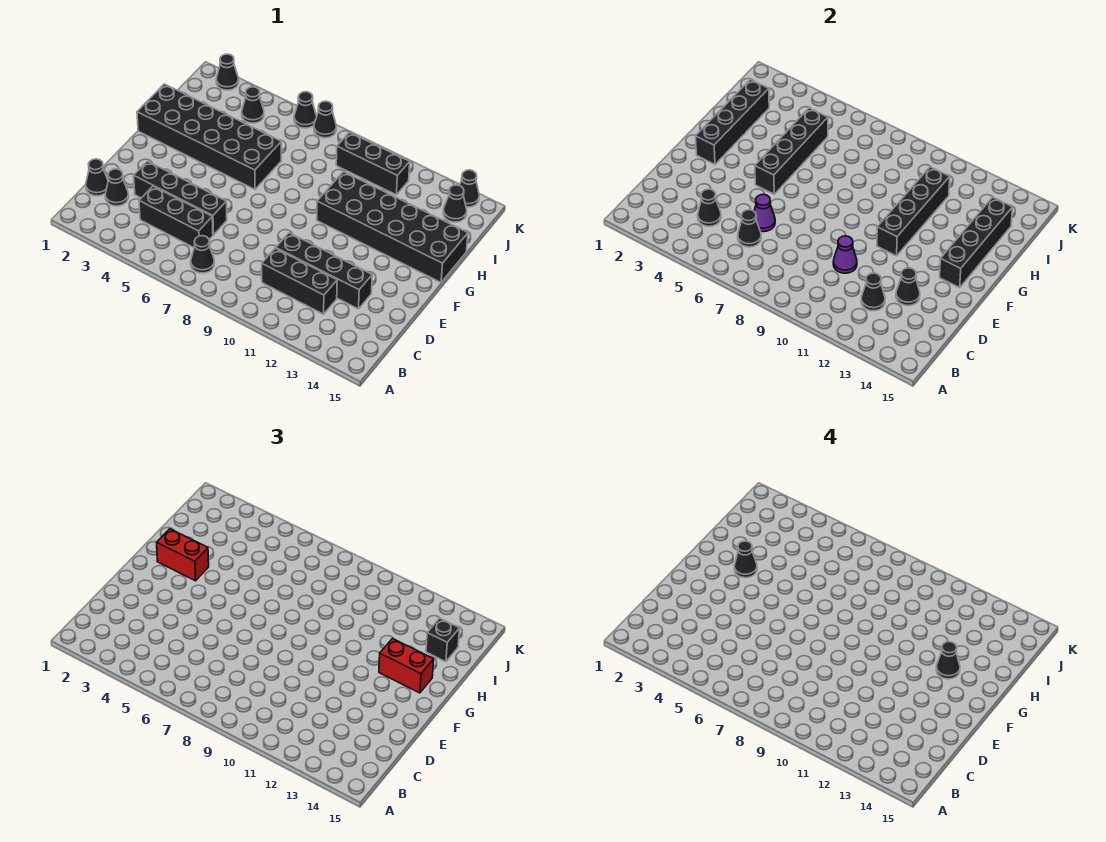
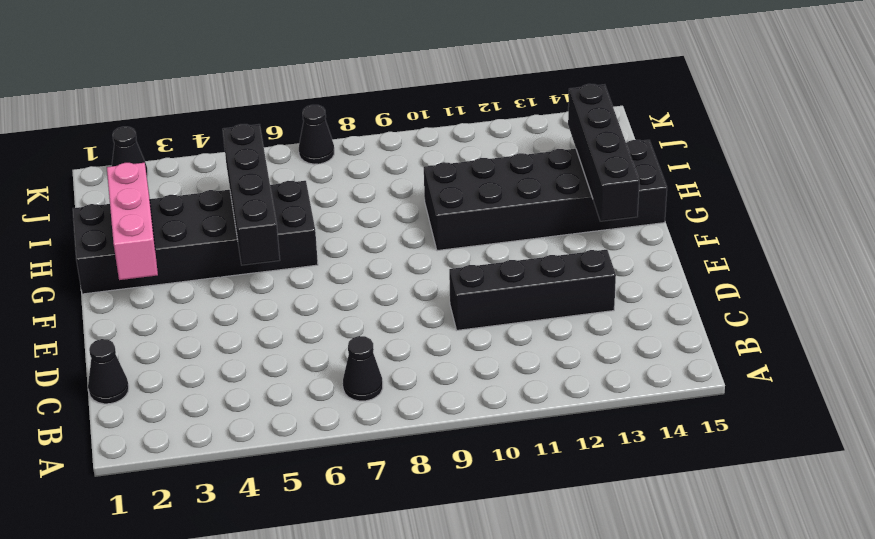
pink 1x3 brick [107,163,158,280] -> black 1x4 brick [696,80,769,164]
none -> black 1x1 cone [105,169,129,206]
none -> black 1x3 brick [139,186,213,247]
none -> black 1x3 brick [262,248,337,314]
none -> black 1x4 brick [134,161,227,235]

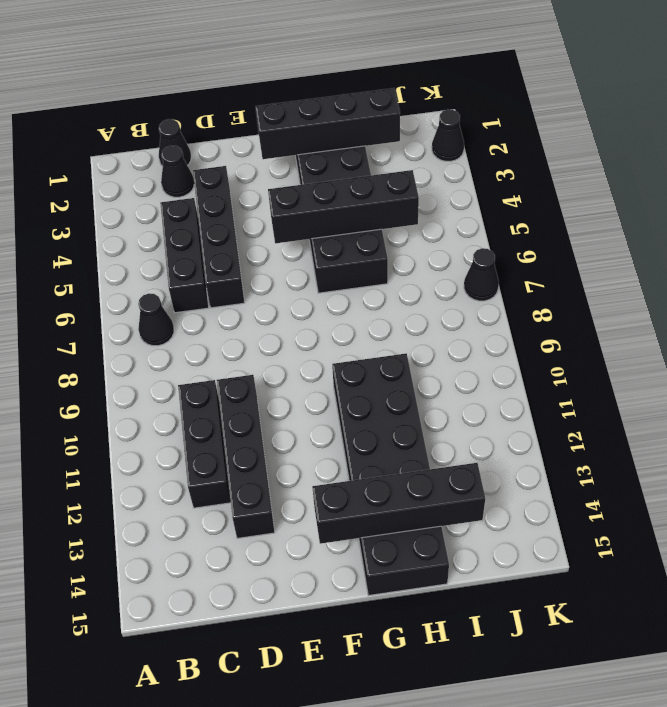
none -> black 1x1 cone [242,87,264,123]
none -> black 1x3 brick [336,132,410,195]
none -> black 1x1 cone [443,185,467,222]
none -> black 1x1 cone [294,92,317,128]

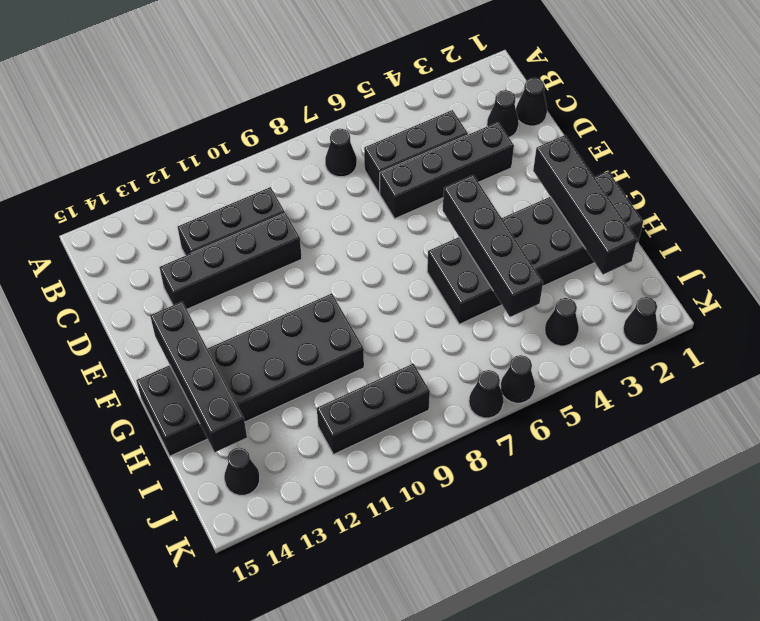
none -> black 1x1 cone [459,170,479,207]
none -> black 1x1 cone [698,189,721,226]
none -> black 1x1 cone [738,210,761,247]
none -> black 1x1 cone [861,273,885,311]

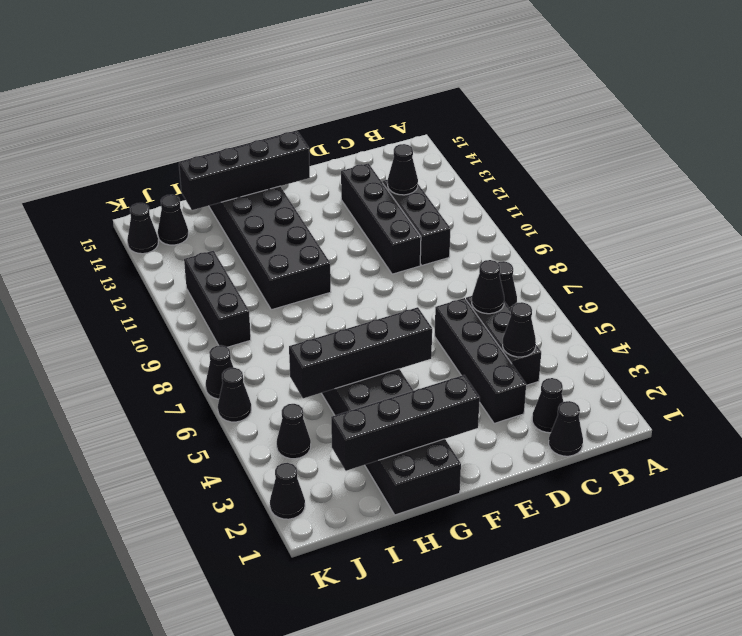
none -> purple 1x1 cone [754,194,775,232]
none -> purple 1x1 cone [833,236,857,273]
none -> black 1x1 cone [896,268,920,306]
none -> black 1x4 brick [877,167,950,256]

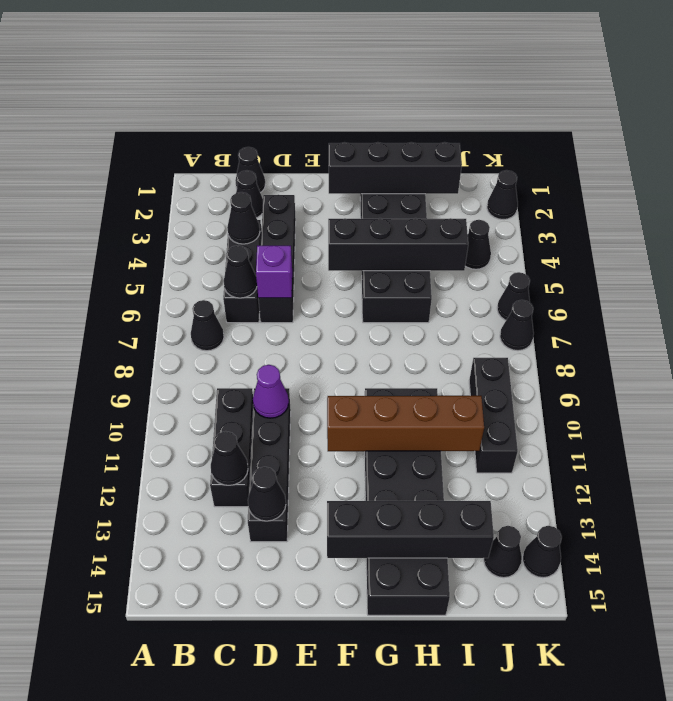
purple 1x1 brick [256,246,292,298] -> purple 1x1 cone [754,194,775,232]
brown 1x4 brick [327,396,484,451] -> black 1x4 brick [877,167,950,256]
none -> red 1x2 brick [157,529,209,581]
none -> red 1x2 brick [379,639,434,693]
none -> black 1x1 brick [426,618,460,662]
none -> black 1x1 cone [734,541,757,578]

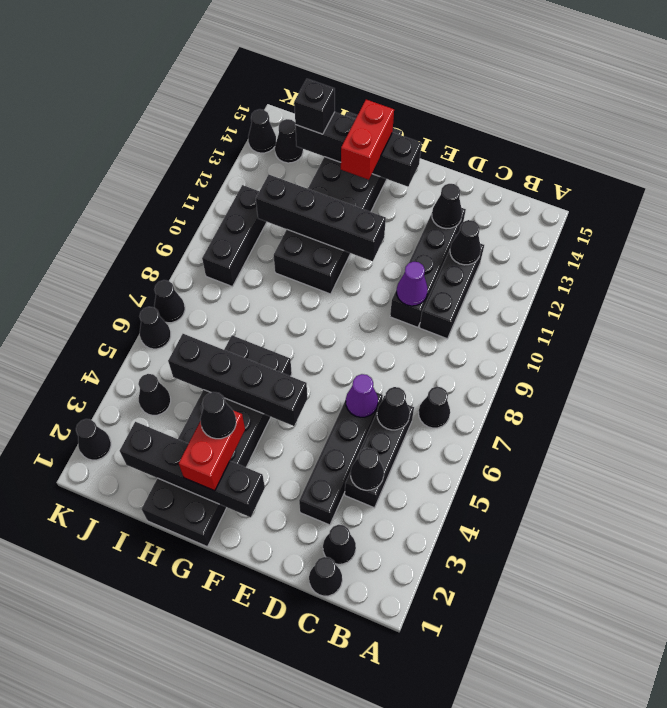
none -> black 1x1 cone [936,642,960,679]

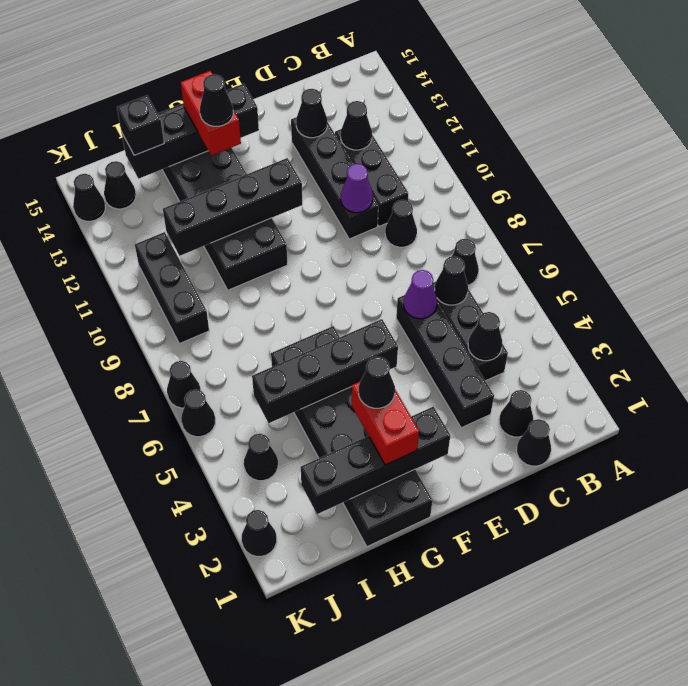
black 1x1 cone [385,200,417,247] -> none

